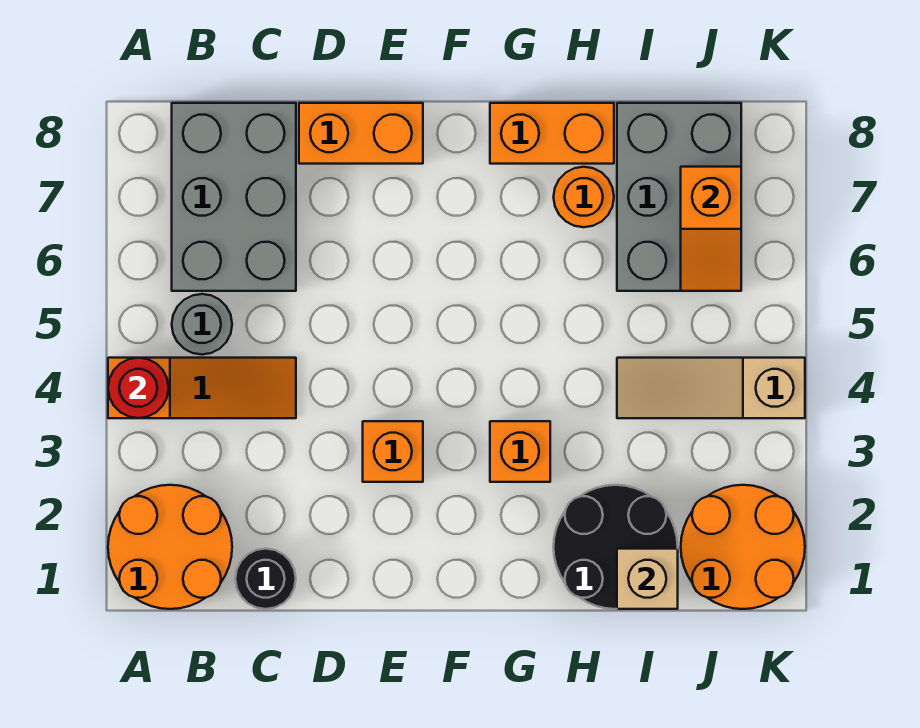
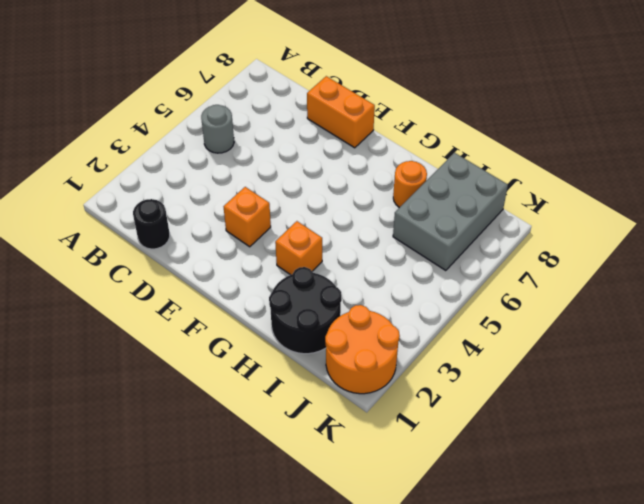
none -> orange 2x2 round brick [108,485,232,609]
none -> orange 1x3 slope [108,358,296,418]
none -> grey 2x3 brick [172,103,296,291]

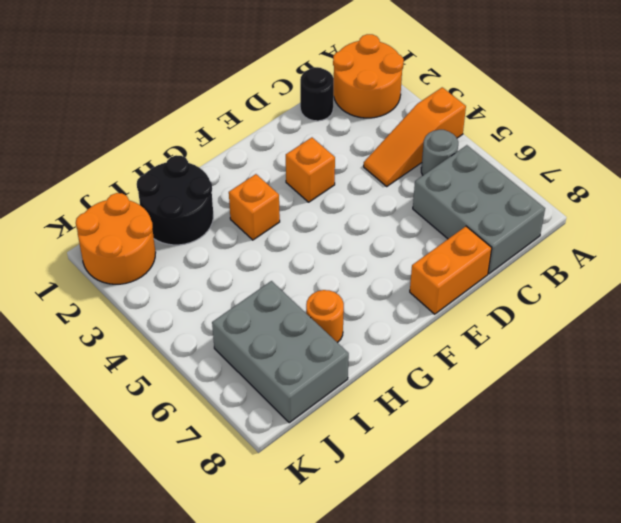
none -> orange 1x2 brick [490,103,614,164]
none -> tan 1x3 slope [617,358,805,418]
none -> red 1x1 round brick [108,358,169,418]

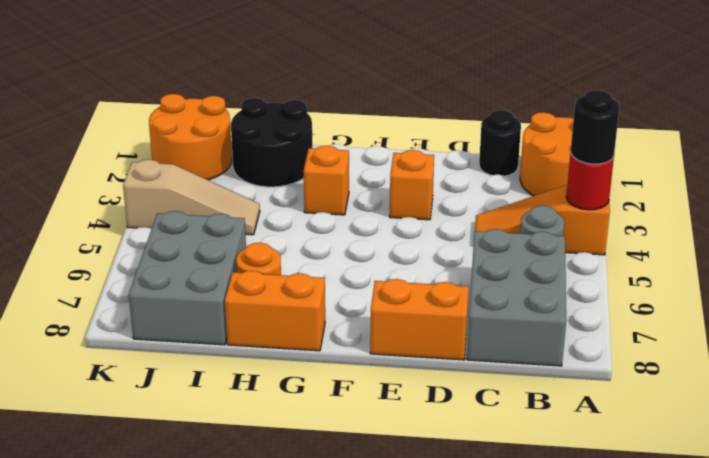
black 1x1 round brick [571,90,619,164] -> none
none -> tan 1x1 brick [617,549,678,609]
none -> orange 1x2 slope [681,167,741,291]

